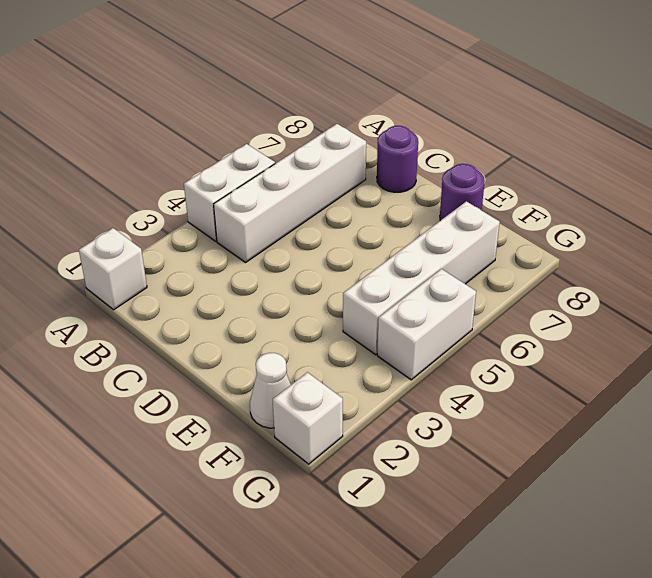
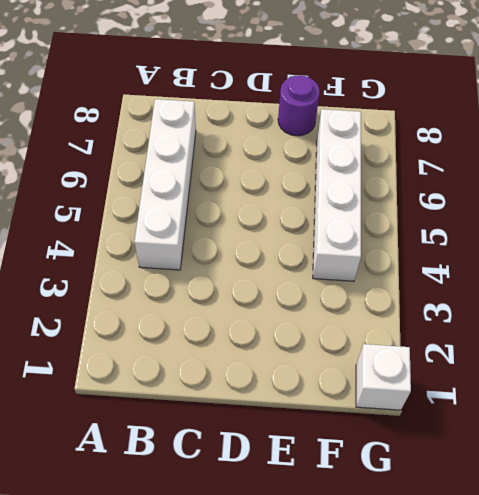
none -> white 1x1 brick [79,228,147,310]
none -> white 1x2 brick [184,144,275,241]

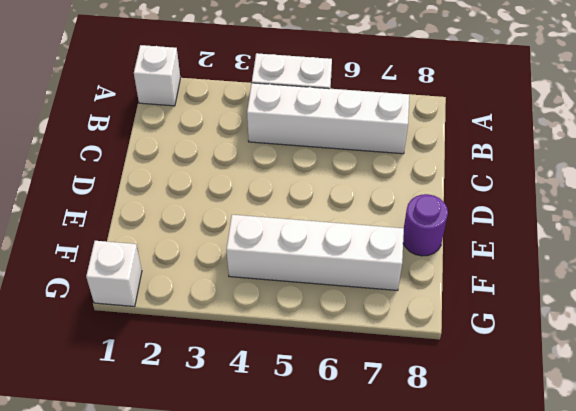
none -> purple 1x1 round brick [377,126,418,192]
none -> white 1x1 cone [250,353,291,428]

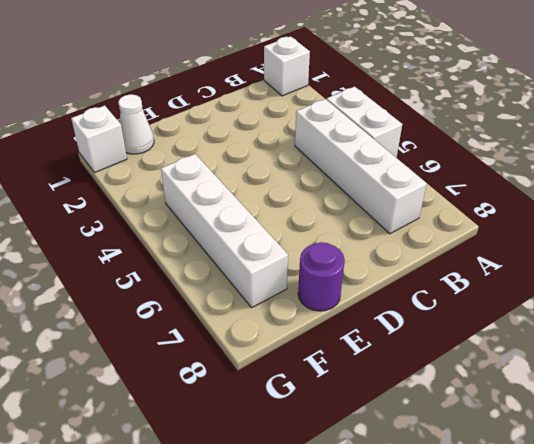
none -> purple 1x1 round brick [377,126,418,192]
none -> white 1x2 brick [377,269,476,380]

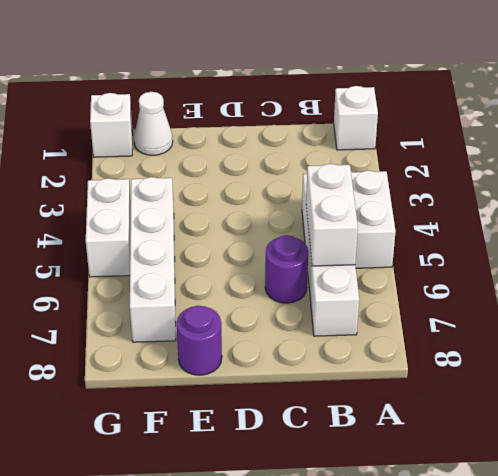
white 1x2 brick [306,164,358,266] -> none
purple 1x1 round brick [265,235,308,303] -> purple 1x1 round brick moved to [377,126,418,192]

